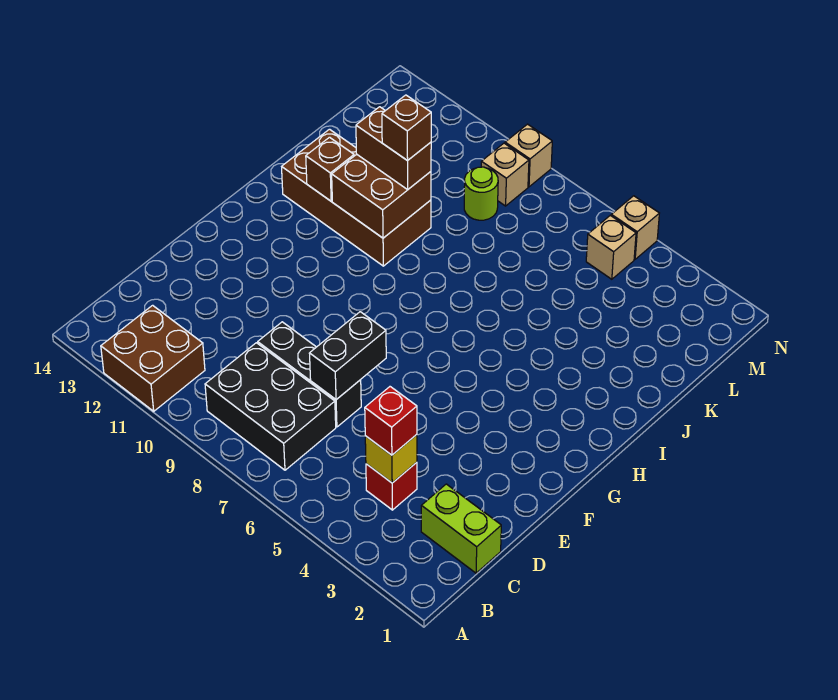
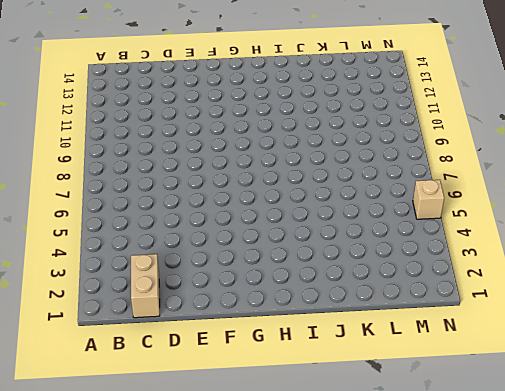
tan 1x2 brick [131,254,160,318] -> lime 1x2 brick [421,484,501,573]
none -> brown 2x2 brick [101,305,205,411]
none -> black 2x3 brick [205,343,336,470]
none -> red 1x1 brick [366,462,417,510]

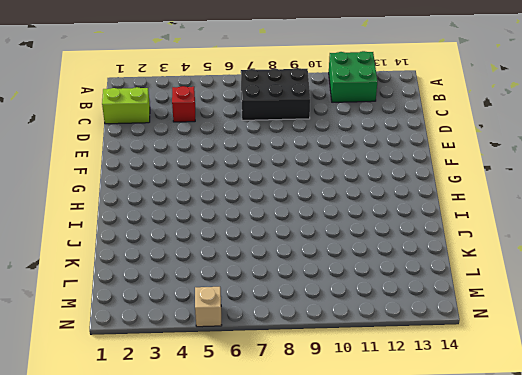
green 2x2 brick [329,51,377,102] -> brown 2x2 brick [101,305,205,411]
none -> black 1x3 brick [258,322,361,427]
none -> brown 2x4 brick [282,129,431,266]
none -> lime 1x1 round brick [464,167,498,220]

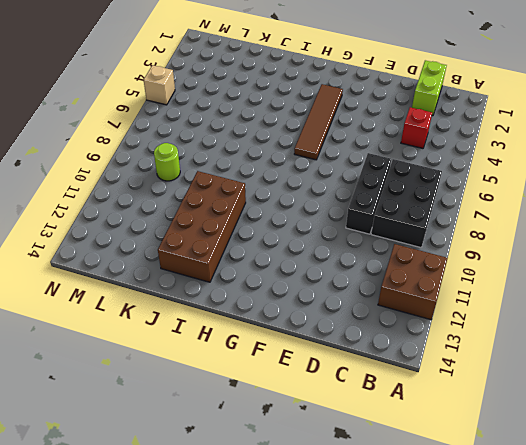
brown 1x4 tile [294,84,343,160] -> none
none -> tan 1x1 brick [586,215,636,279]
none -> tan 1x1 brick [481,143,529,206]
none -> tan 1x1 brick [505,124,552,187]

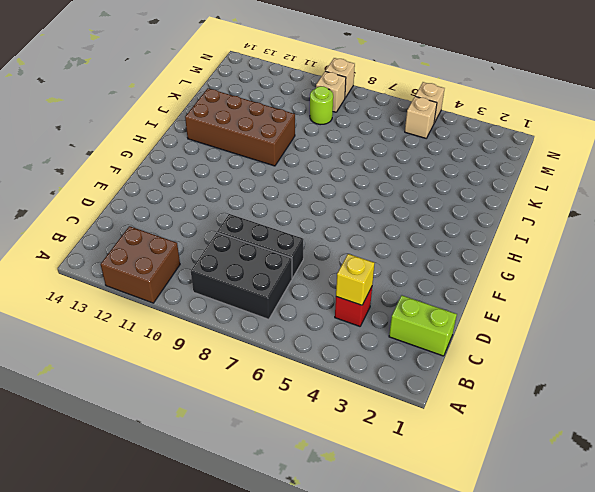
none -> black 1x2 brick [309,312,386,400]
none -> brown 2x2 brick [332,154,431,238]
none -> brown 1x1 brick [306,137,354,201]

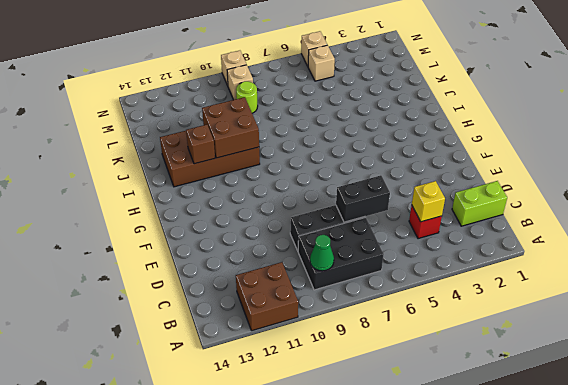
green 1x1 cone [310,235,334,271] -> none
black 1x2 brick [336,175,390,222] -> black 1x2 brick turned to [309,312,386,400]
none -> red 1x1 brick [365,387,417,455]
none -> brown 1x2 brick [356,107,431,189]
none -> brown 1x1 brick [382,95,431,161]

